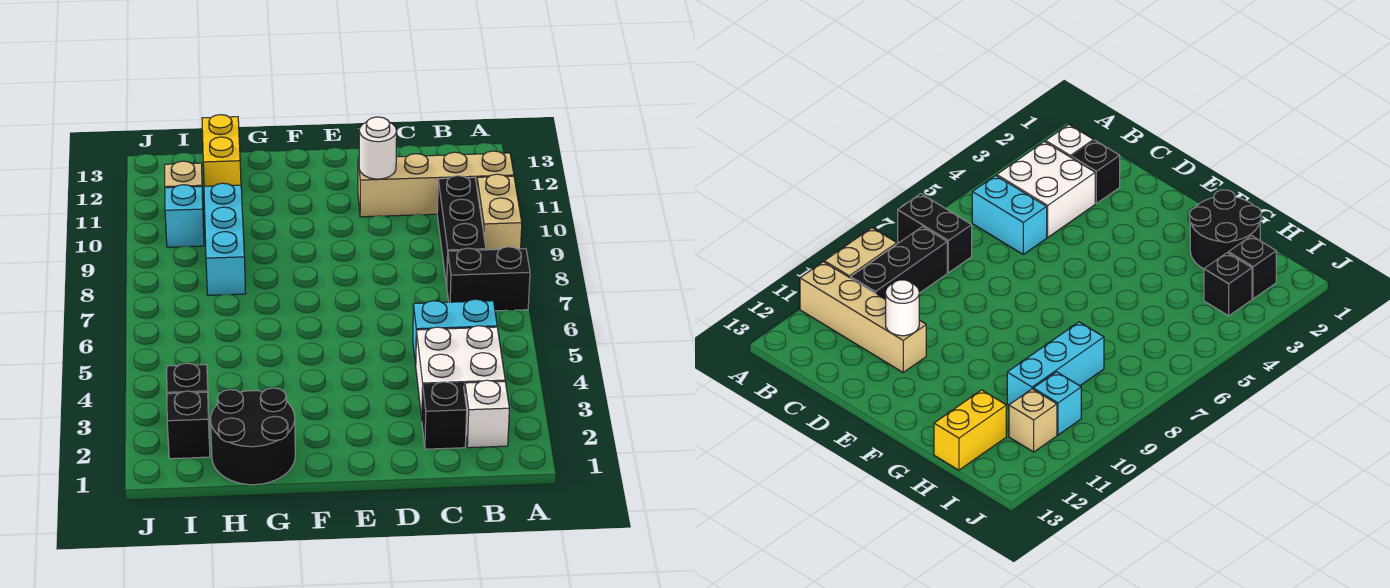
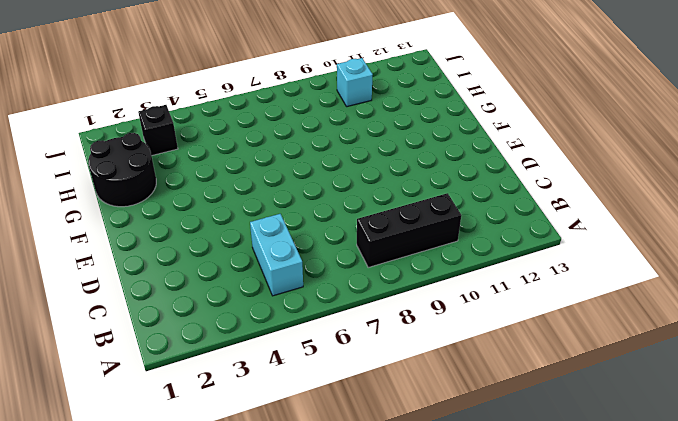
none -> black 1x2 brick [447,247,530,311]
none -> tan 1x2 brick [477,174,522,250]
none -> tan 1x4 brick [358,151,514,217]

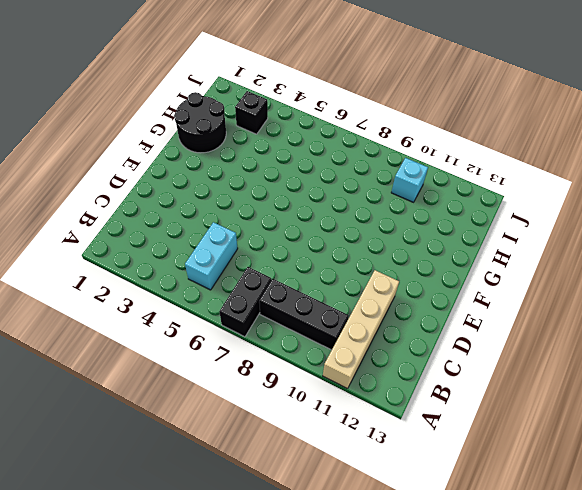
none -> tan 1x2 brick [477,174,522,250]
none -> white 1x1 brick [465,380,509,448]
none -> white 2x2 brick [416,326,505,418]

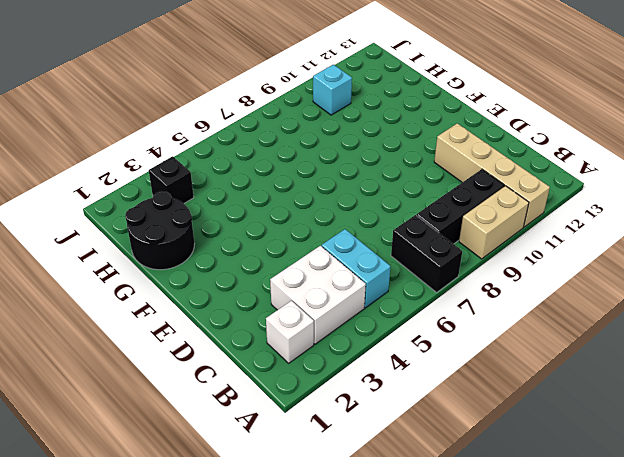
none -> black 1x1 brick [422,382,467,449]
none -> cyan 1x3 brick [204,183,246,295]
none -> yellow 1x2 brick [202,115,241,186]

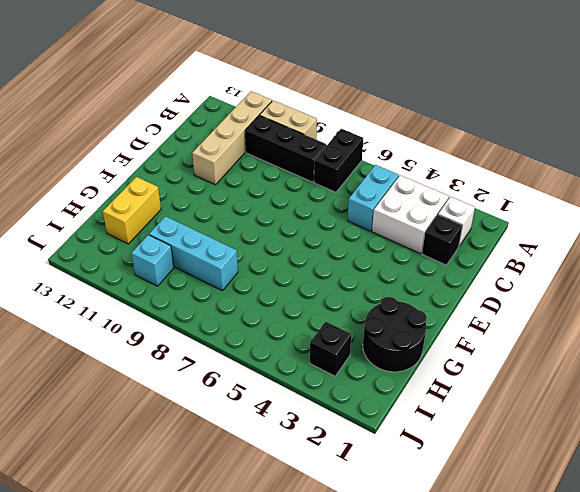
yellow 1x2 brick [103,177,161,244] -> yellow 1x2 brick turned to [202,115,241,186]
none -> black 1x1 brick [167,391,210,459]
none -> tan 1x1 brick [165,161,203,195]
none -> white 1x1 round brick [359,117,397,179]

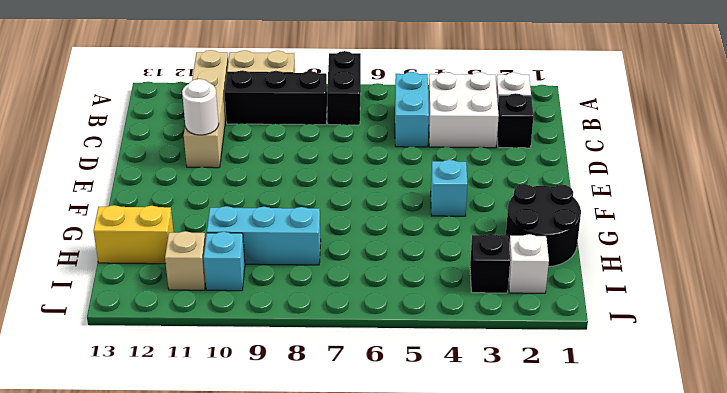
cyan 1x1 brick [431,160,467,216] -> none
white 1x1 brick [509,234,549,293] -> black 1x1 brick [167,391,210,459]

